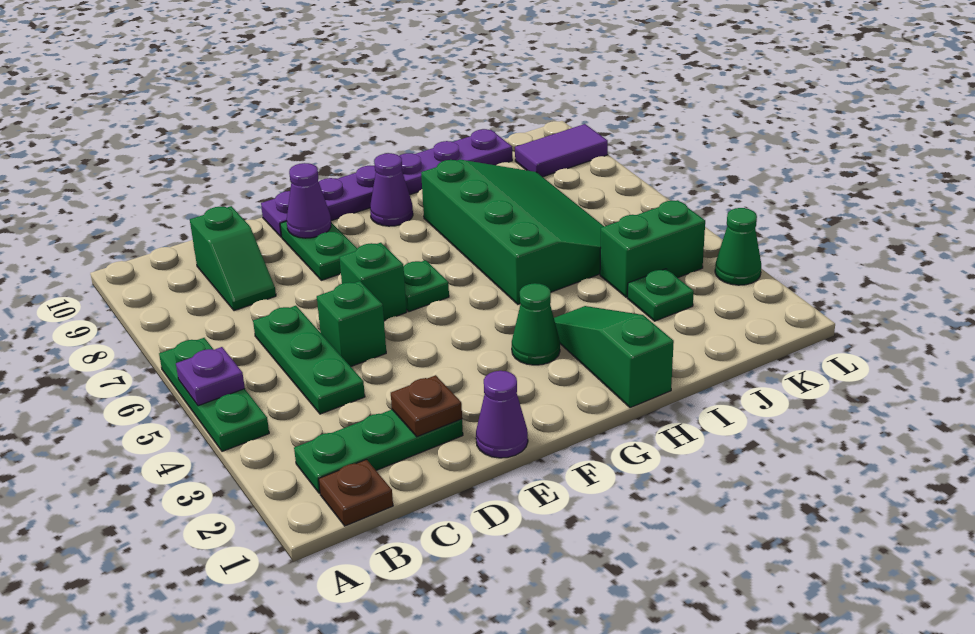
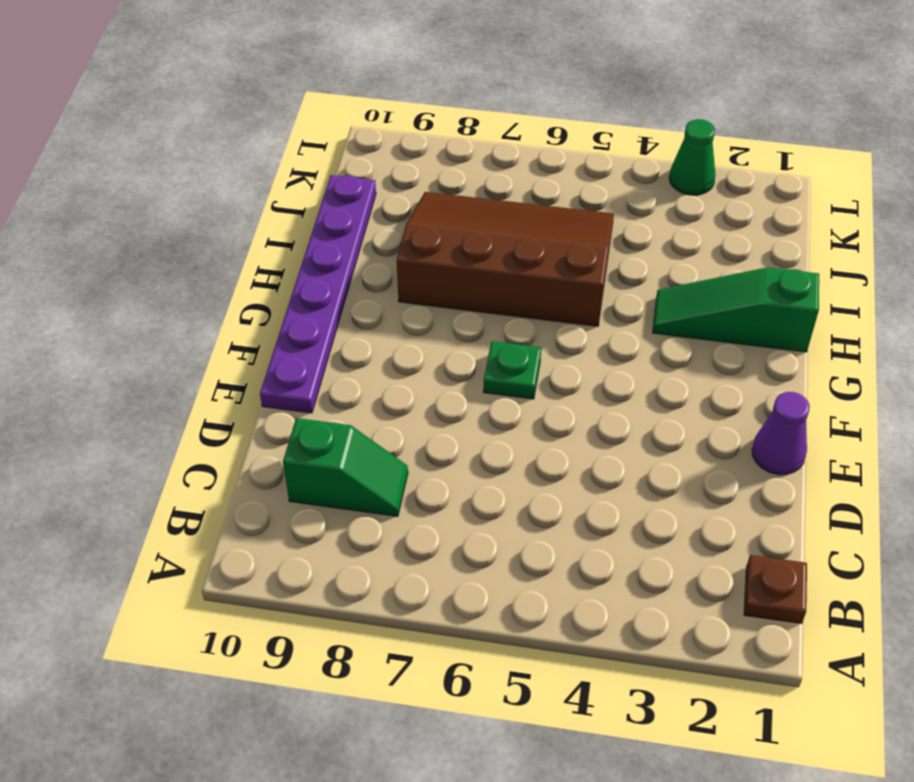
brown 3x4 slope [397,192,614,326] -> green 3x4 slope [421,160,604,304]
none -> green 1x3 plate [159,338,269,451]
none -> green 1x3 plate [294,410,463,493]
none -> green 1x3 plate [253,306,365,414]

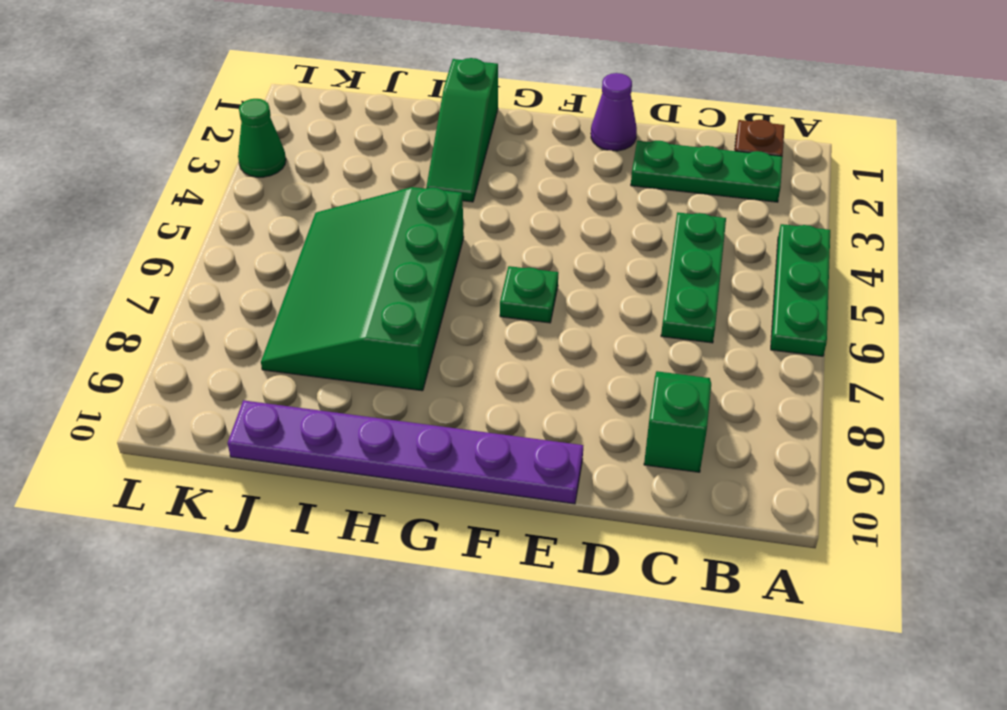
none -> green 1x1 brick [317,281,386,367]
none -> green 1x1 brick [339,243,407,321]
none -> green 1x2 plate [280,221,357,280]

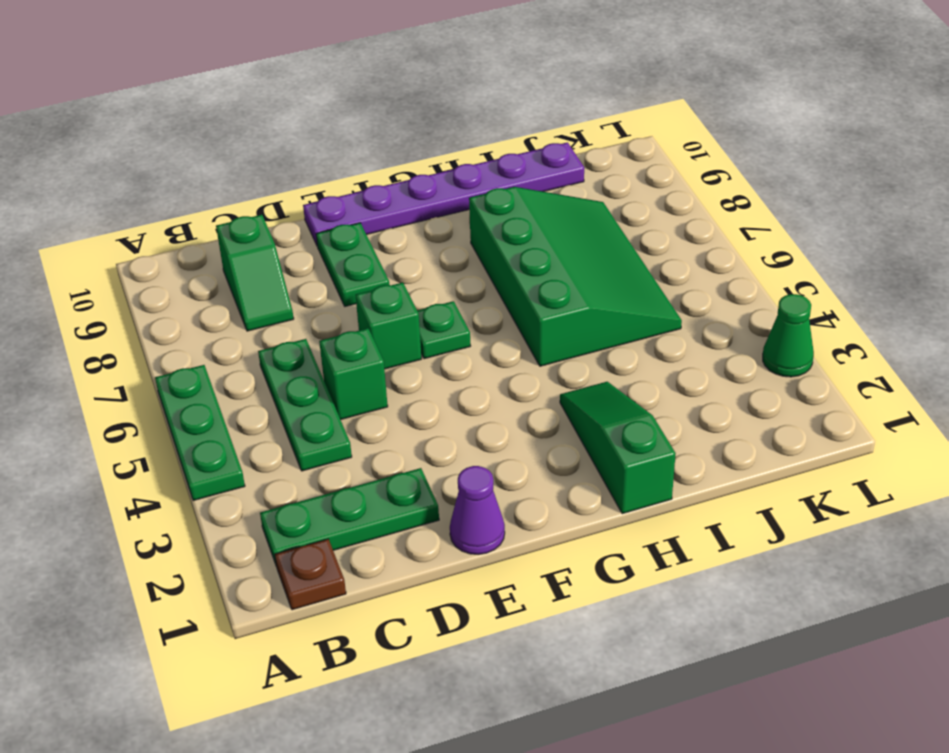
none -> green 1x1 cone [512,283,560,365]
none -> purple 1x1 cone [370,153,413,226]
none -> green 1x1 plate [627,269,694,321]

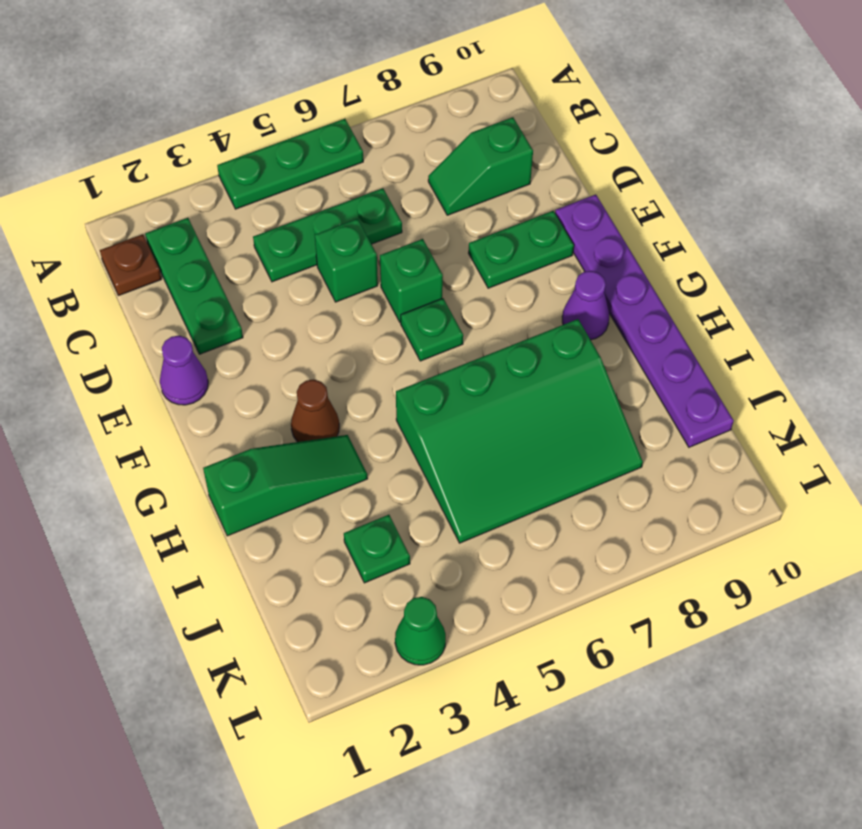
brown 1x1 cone [291,380,339,442] -> green 1x1 cone [512,283,560,365]
none -> green 1x2 brick [600,200,705,297]
none -> purple 1x2 tile [515,124,608,177]
none -> purple 1x1 plate [176,347,245,406]

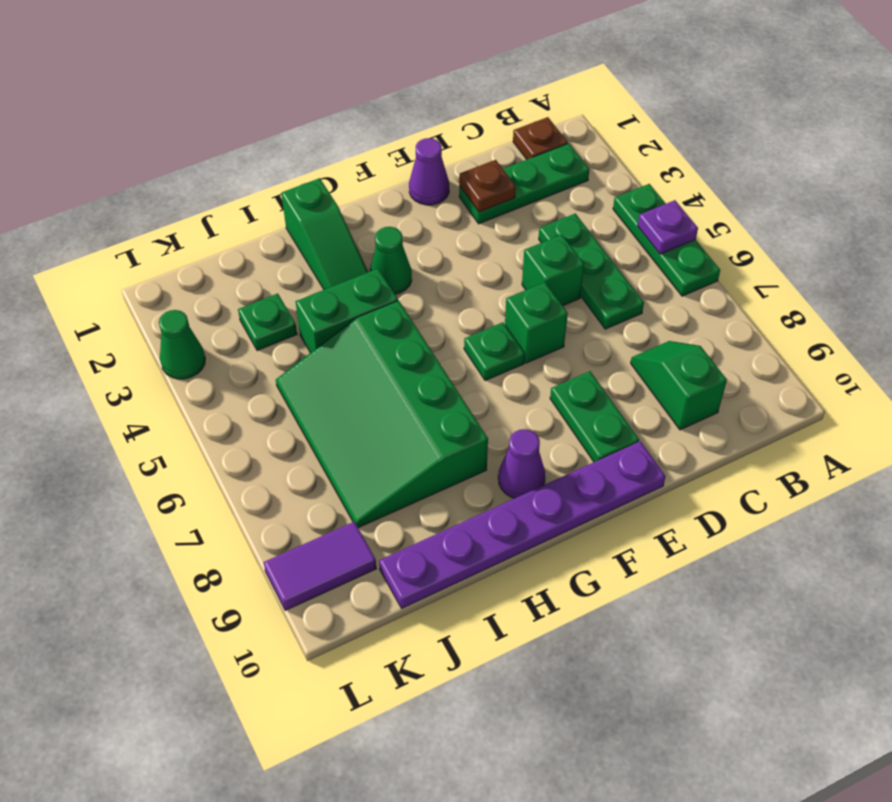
green 1x2 brick [295,269,398,353] -> green 1x2 brick moved to [600,200,705,297]
none -> purple 1x1 cone [287,163,331,238]

